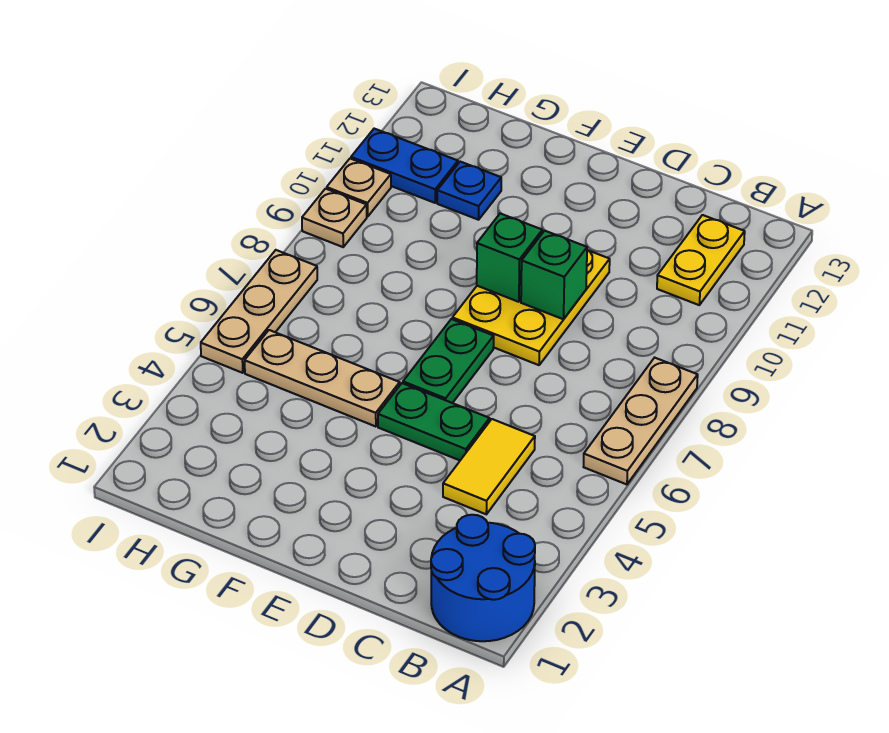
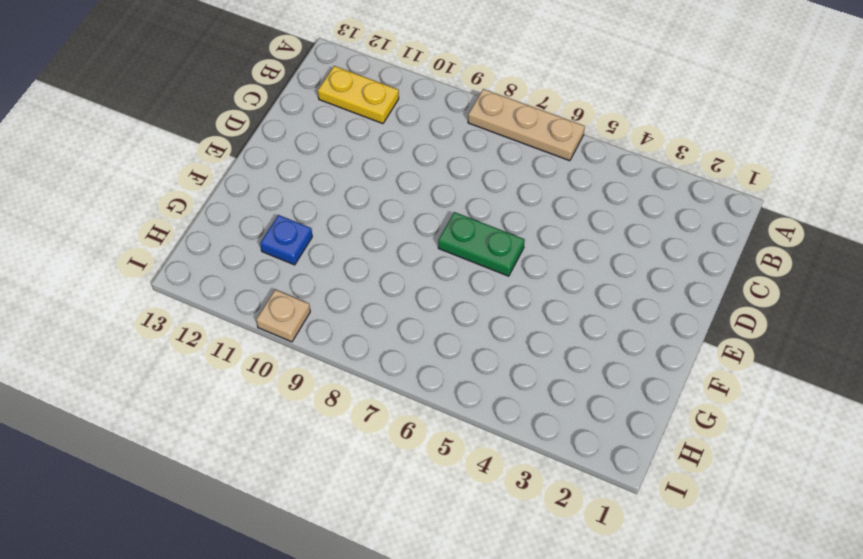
none -> blue 2x2 round brick [431,515,535,641]
none -> yellow 1x2 tile [443,419,535,514]
none -> green 1x2 plate [378,383,490,460]

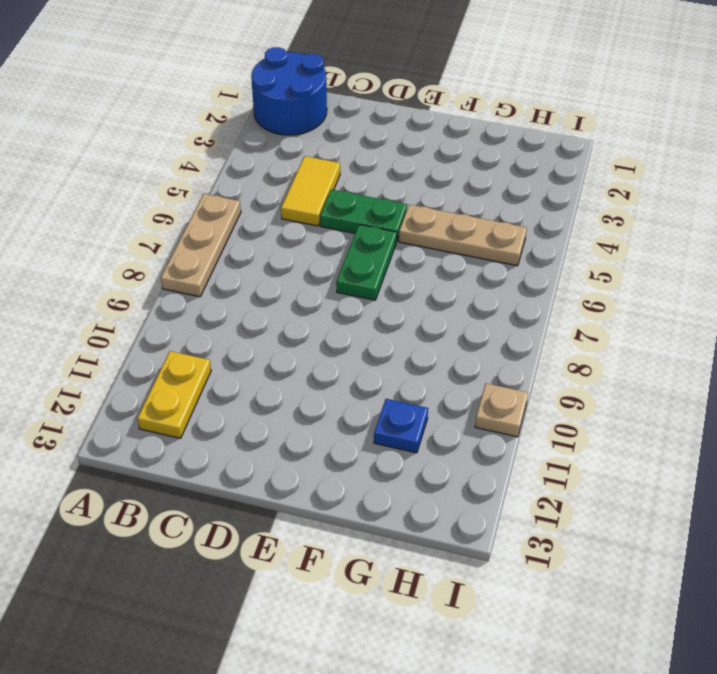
none -> yellow 2x3 plate [452,250,610,365]
none -> blue 1x2 plate [351,129,458,203]
none -> tan 1x3 plate [201,250,317,373]

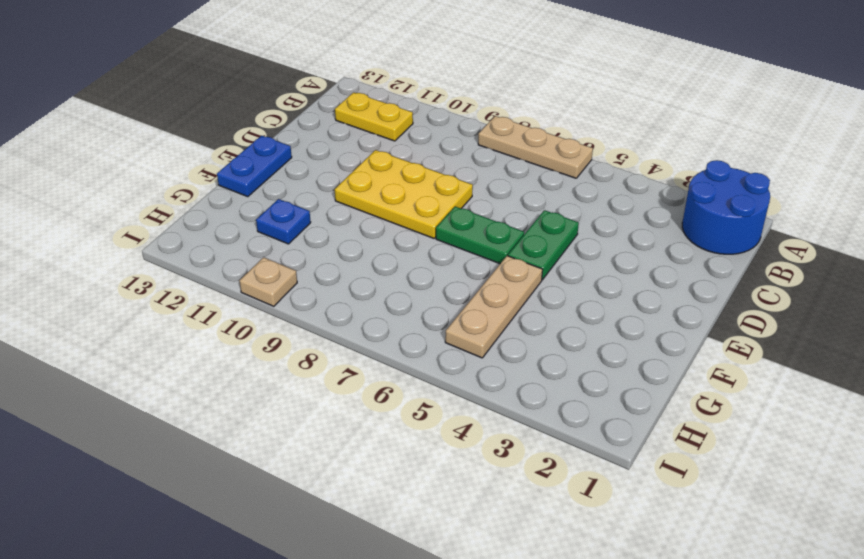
blue 1x2 plate [217,136,292,197] -> blue 1x2 plate moved to [351,129,458,203]
none -> yellow 1x2 tile [443,419,535,514]
none -> tan 1x3 plate [201,250,317,373]
none -> tan 1x1 plate [302,189,367,247]

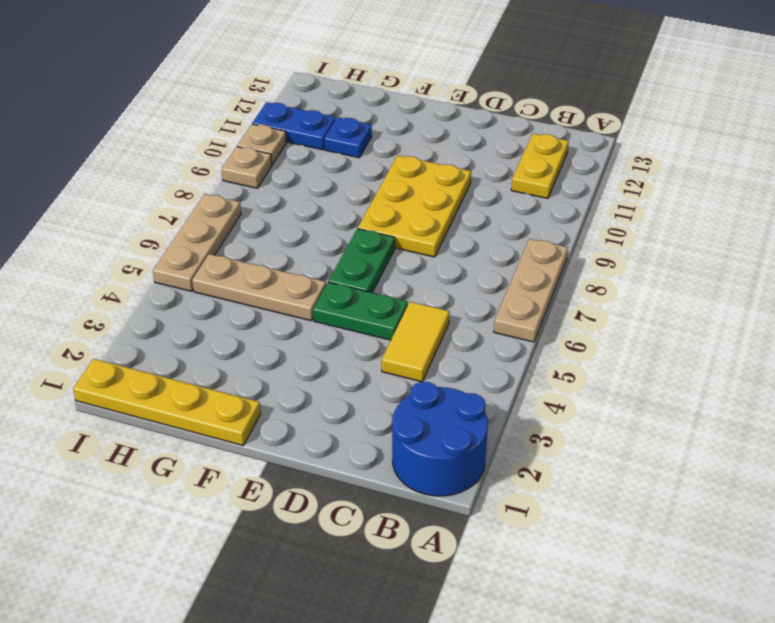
yellow 1x4 plate [73,359,261,445] -> none
none -> green 1x1 brick [521,231,587,319]
none -> green 1x1 brick [477,213,542,302]

